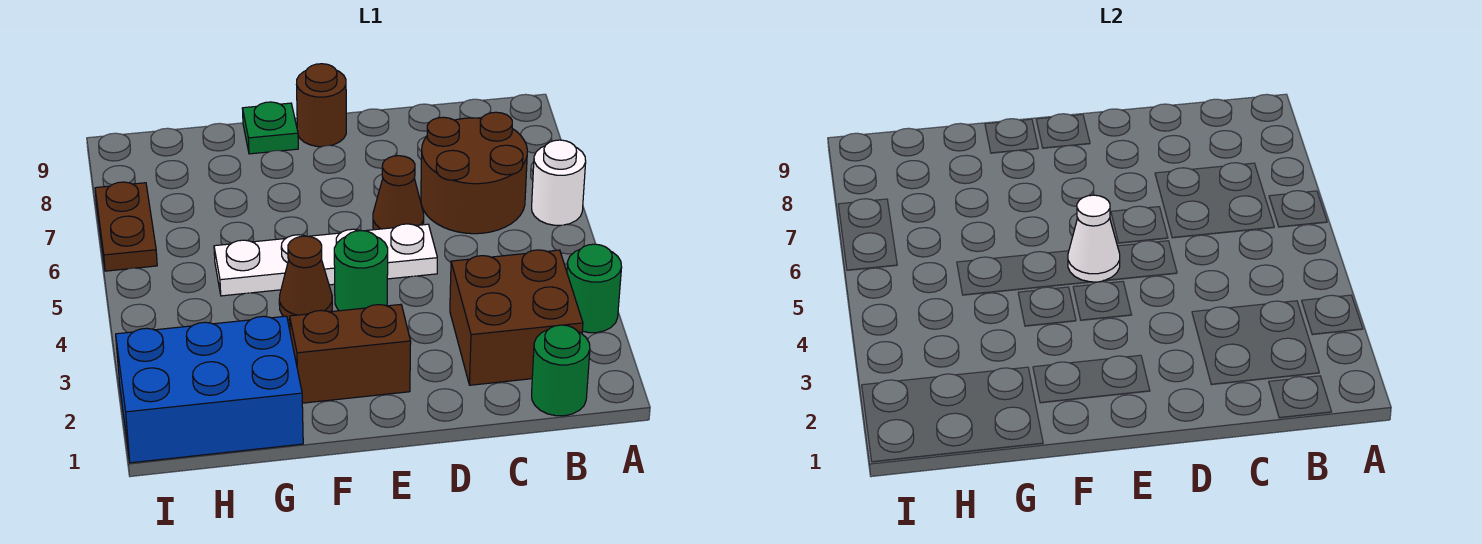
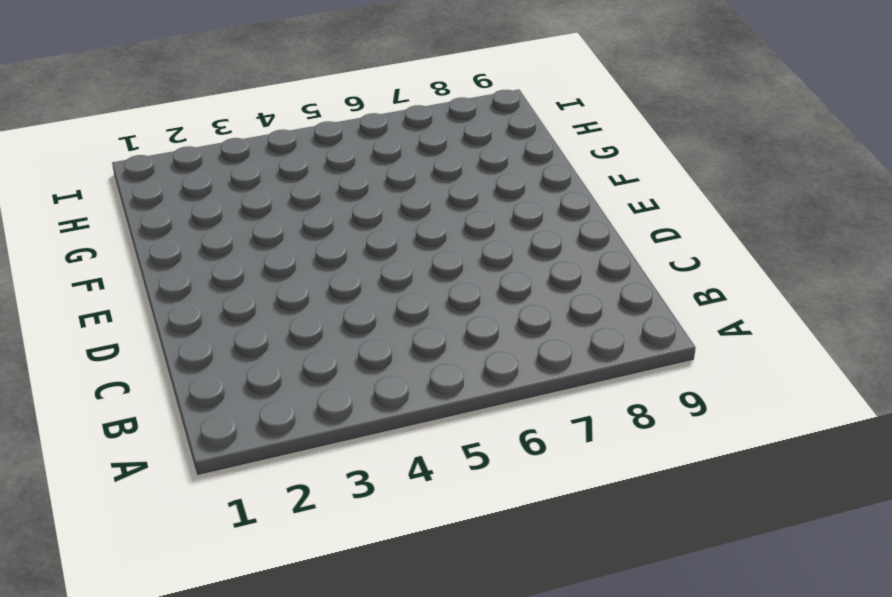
none -> green 1x1 round brick [567,244,622,333]
none -> white 1x1 round brick [532,140,586,225]
none -> green 1x1 round brick [532,325,590,416]

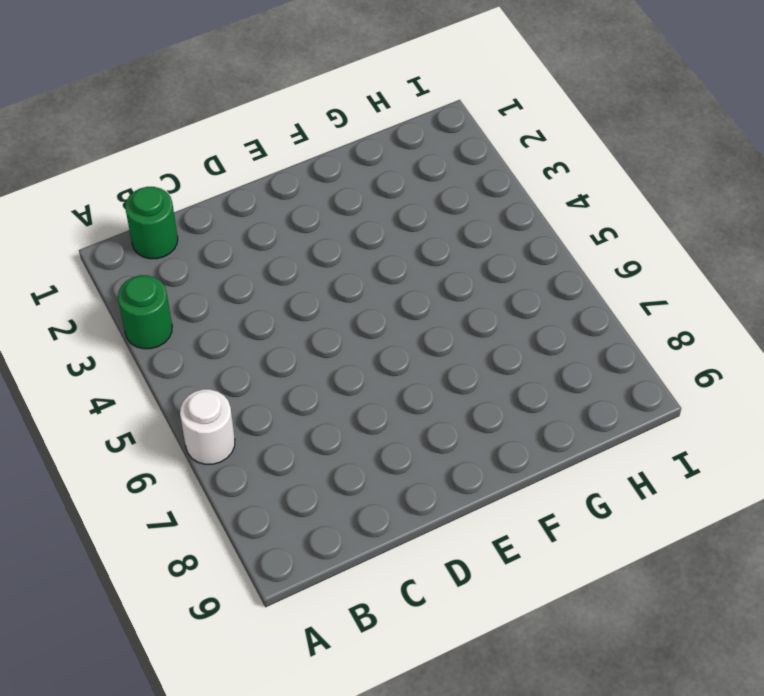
none -> brown 2x2 brick [450,250,583,385]
none -> brown 2x2 round brick [421,112,527,234]
none -> white 1x4 plate [214,224,437,296]

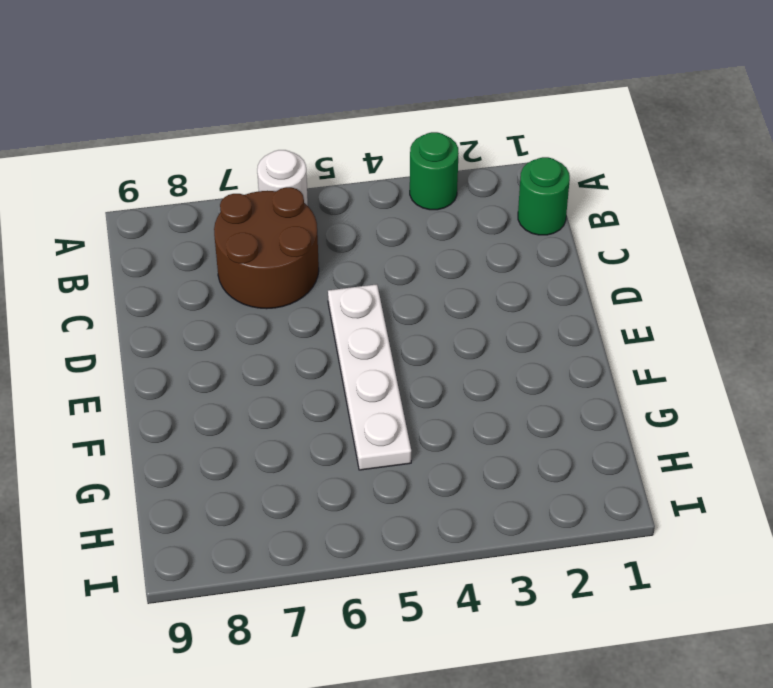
none -> brown 2x2 brick [450,250,583,385]
none -> brown 1x1 cone [373,156,424,230]
none -> brown 1x2 brick [290,304,411,403]

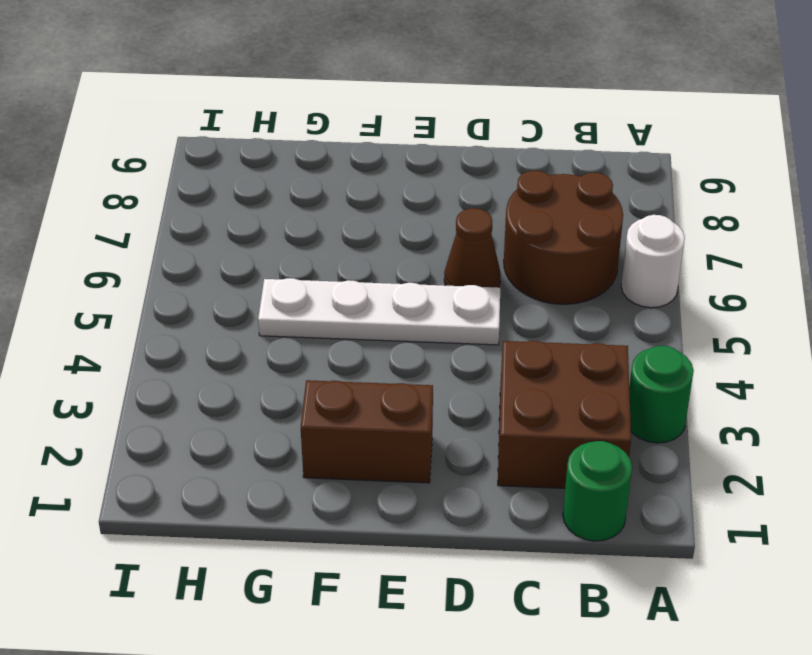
none -> green 1x1 round brick [334,231,388,311]
none -> brown 1x1 round brick [297,64,346,147]
none -> brown 1x1 cone [279,236,332,321]

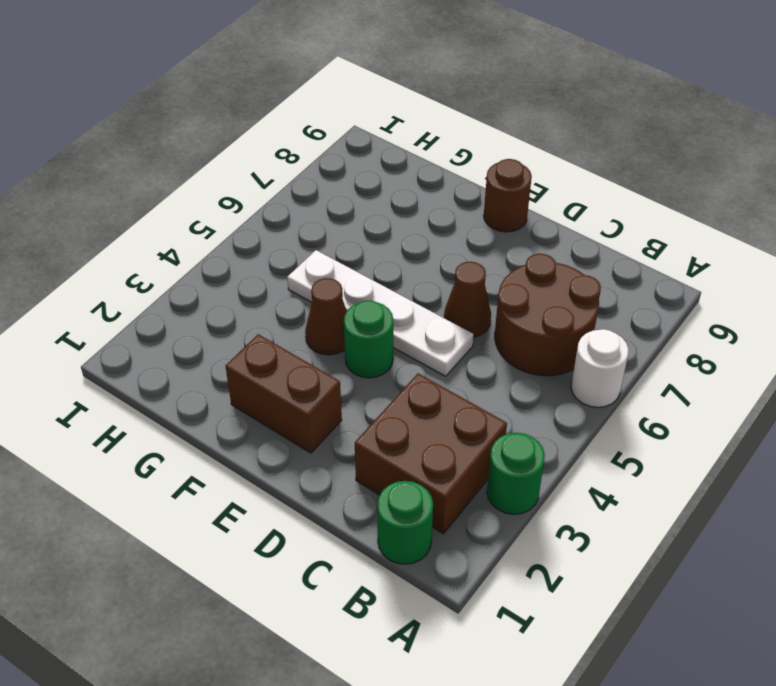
none -> green 1x1 plate [242,102,298,154]
none -> blue 2x3 brick [116,316,303,463]
none -> brown 1x2 plate [95,182,157,271]

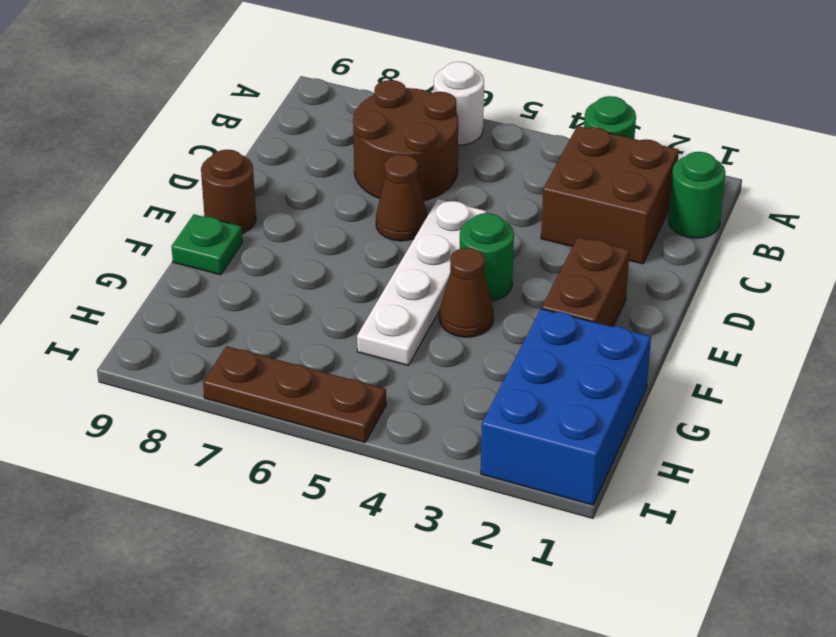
brown 1x3 plate [203,346,386,442] -> brown 1x2 plate [95,182,157,271]
none -> white 1x1 cone [1068,195,1120,282]

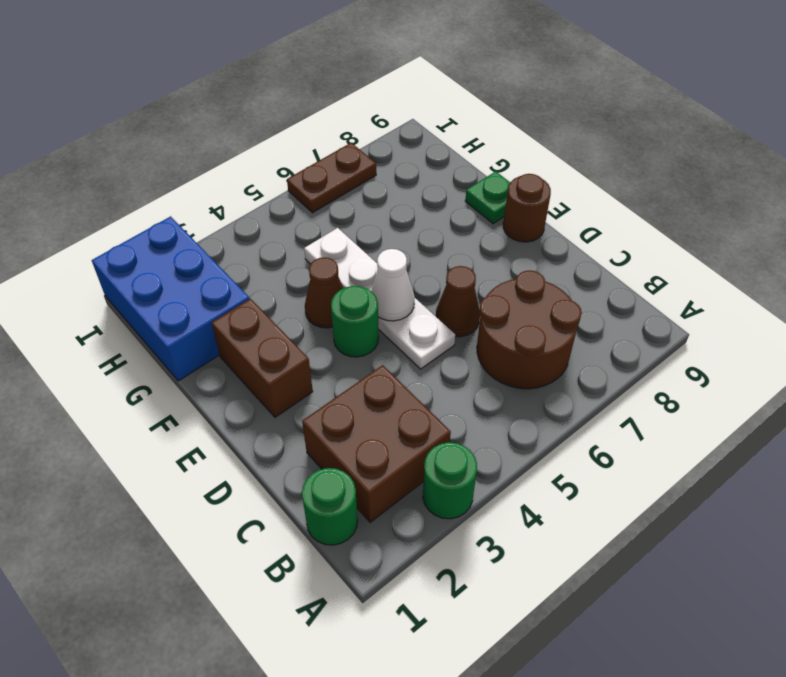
none -> white 1x1 round brick [532,140,586,225]

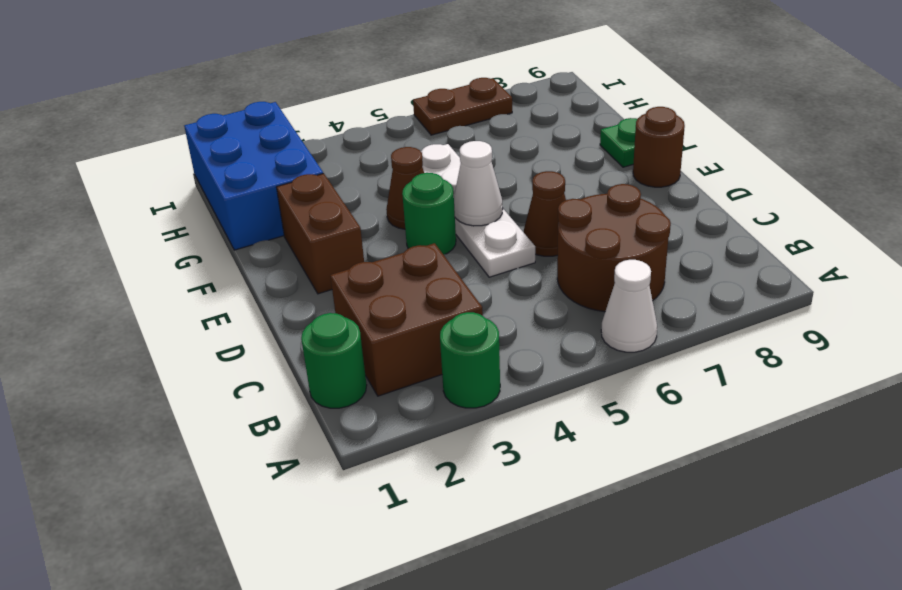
white 1x1 cone [601,260,657,352] -> white 1x1 round brick [532,140,586,225]

